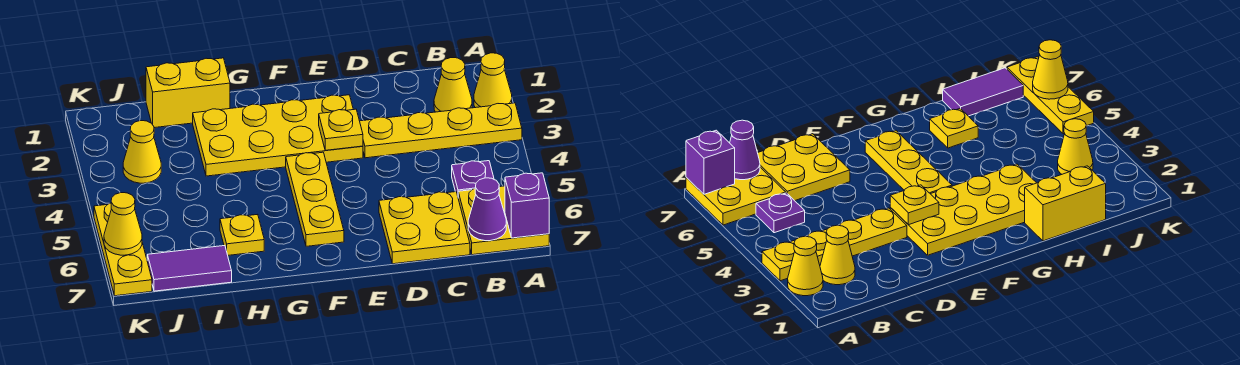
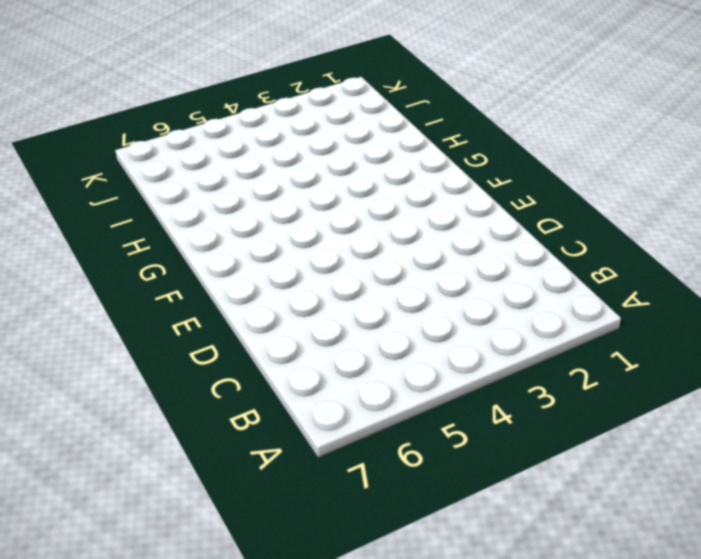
none -> yellow 1x1 cone [474,53,512,108]
none -> yellow 1x4 plate [360,103,522,158]
none -> yellow 2x2 plate [458,186,549,255]

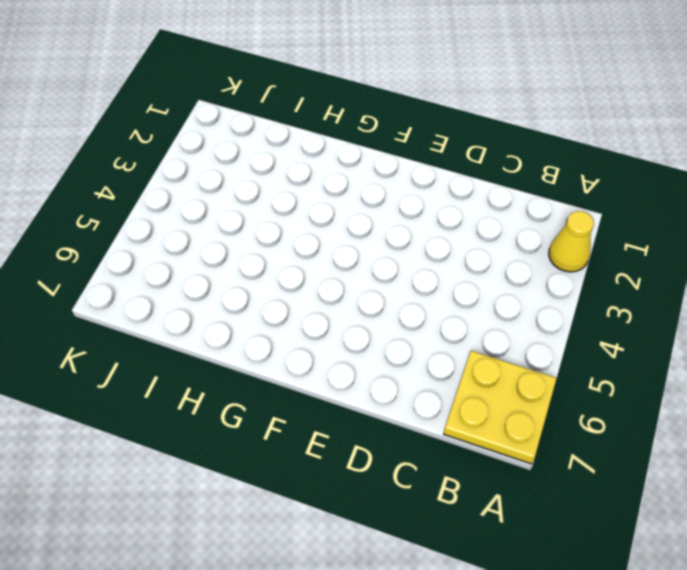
none -> yellow 1x4 plate [360,103,522,158]
none -> yellow 1x1 cone [434,58,472,112]
none -> purple 1x1 plate [452,161,494,196]

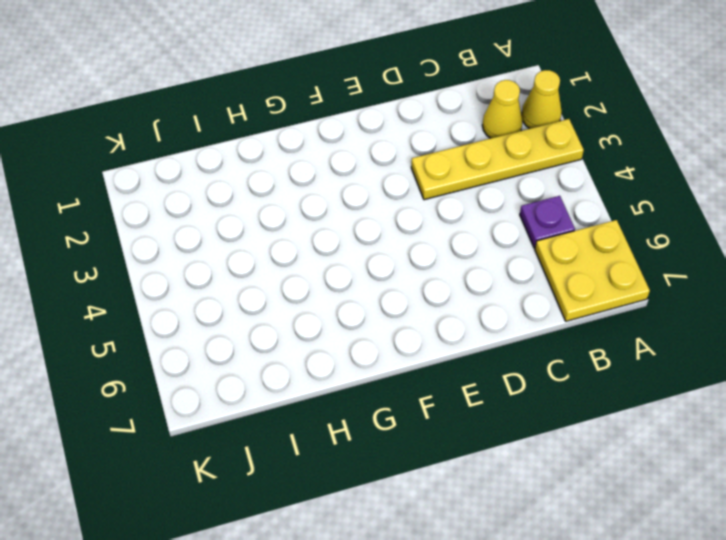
none -> yellow 2x2 plate [379,192,470,264]
none -> yellow 2x4 plate [193,95,363,176]
none -> yellow 1x3 plate [286,152,344,246]

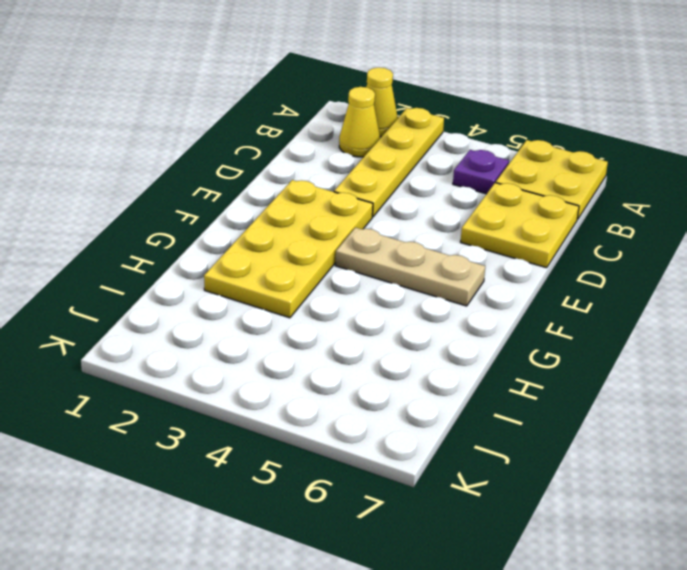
tan 1x3 plate [335,228,485,306] -> yellow 1x3 plate [286,152,344,246]
none -> yellow 1x2 brick [146,58,230,128]
none -> yellow 1x1 plate [220,214,264,255]
none -> purple 1x2 tile [147,246,232,291]

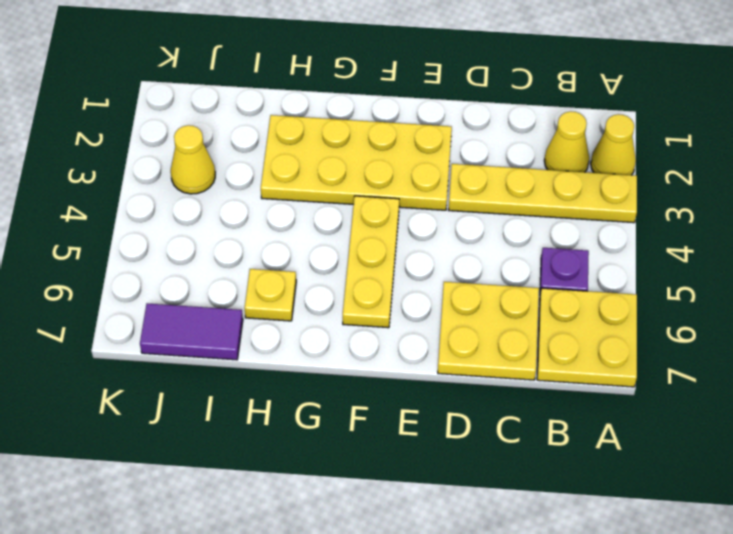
none -> yellow 1x2 brick [146,58,230,128]
none -> yellow 1x3 plate [94,203,152,296]
none -> purple 1x1 brick [505,173,549,238]

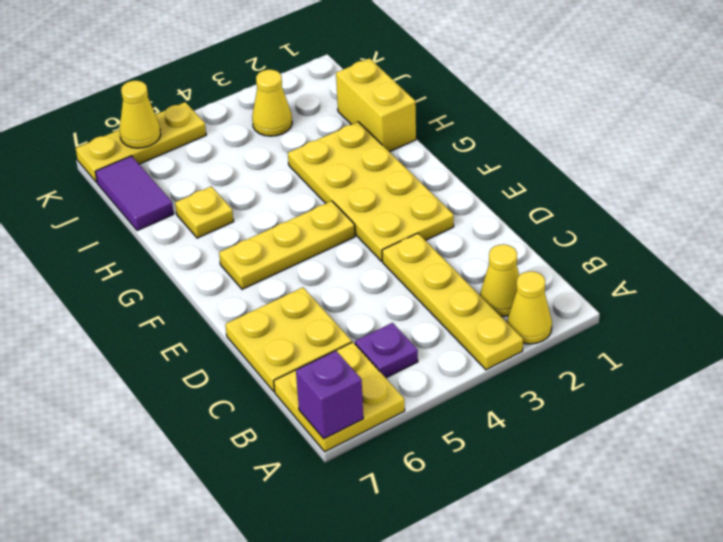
none -> purple 1x1 cone [468,178,506,241]
none -> yellow 1x1 plate [319,109,363,150]

